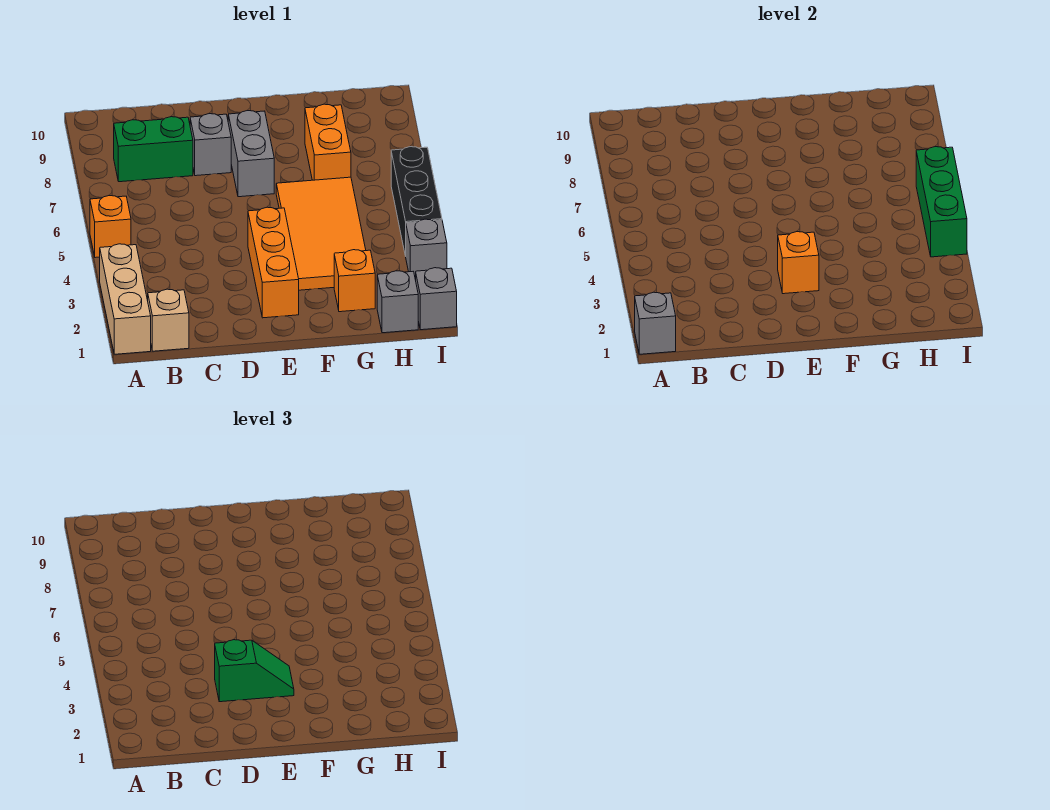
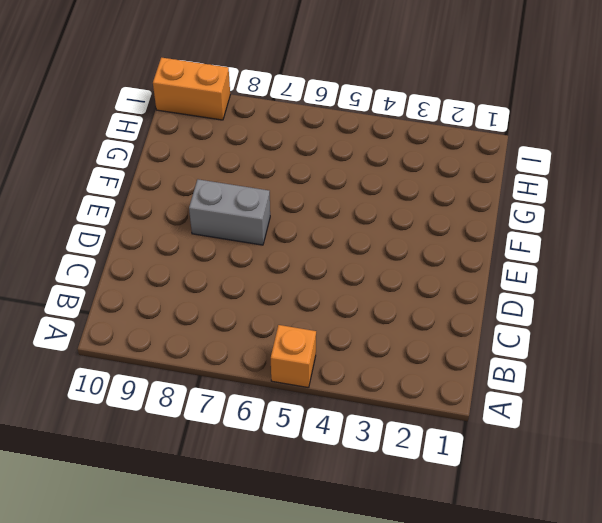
orange 1x2 brick [153,58,230,120] -> orange 1x2 brick moved to [305,104,351,180]
none -> tan 1x3 brick [100,244,151,354]
none -> tan 1x1 brick [148,289,189,351]
none -> green 1x2 brick [114,117,193,182]

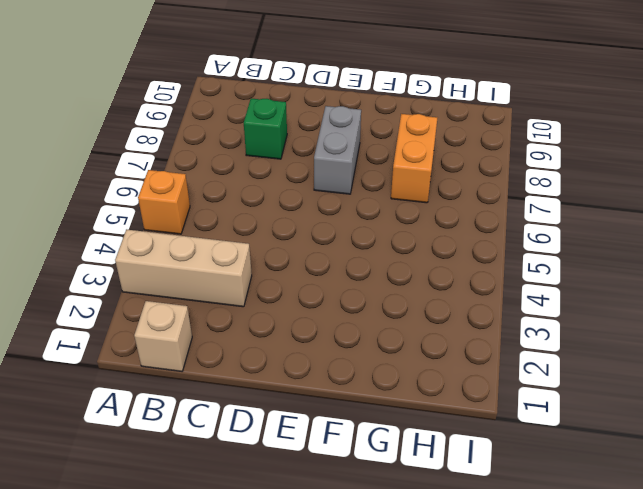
tan 1x3 brick [115,229,252,307] -> tan 1x3 brick turned to [100,244,151,354]
green 1x1 brick [244,98,287,159] -> green 1x2 brick [114,117,193,182]
none -> grey 1x1 brick [190,114,231,176]
none -> orange 1x3 brick [248,207,299,318]
none -> orange 2x4 tile [276,177,366,290]

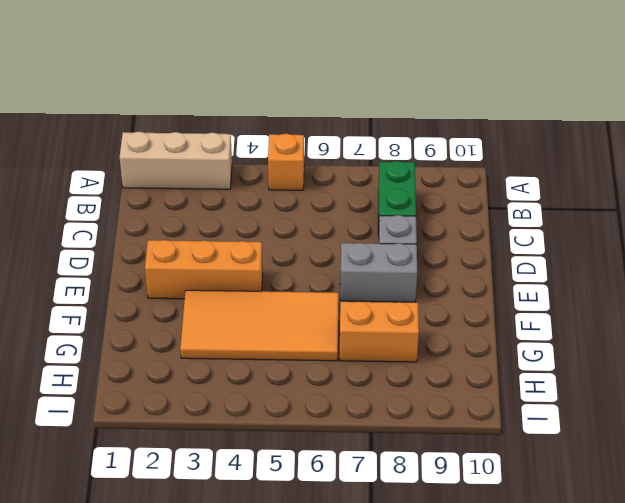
none -> tan 1x1 brick [148,289,189,351]
none -> orange 1x1 brick [334,250,375,312]
none -> grey 1x1 brick [377,271,418,333]

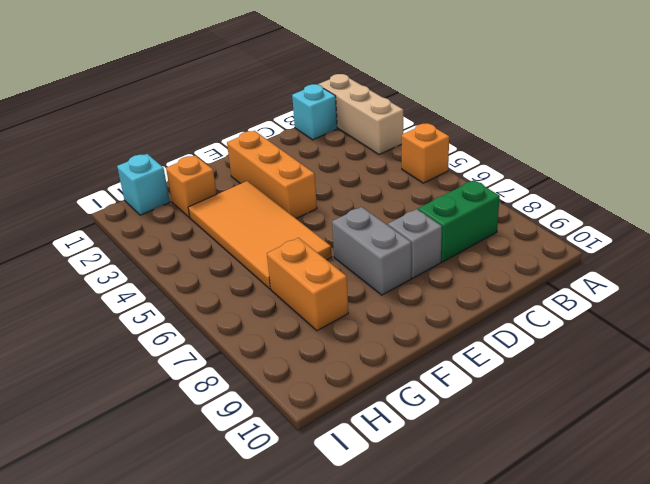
cyan 1x1 brick [292,84,337,140] -> tan 1x1 brick [148,289,189,351]
cyan 1x1 brick [117,154,170,215] -> grey 1x1 brick [377,271,418,333]
none -> grey 1x1 brick [416,268,457,330]
none -> grey 1x1 brick [406,219,447,280]
none -> black 1x3 brick [391,147,442,256]

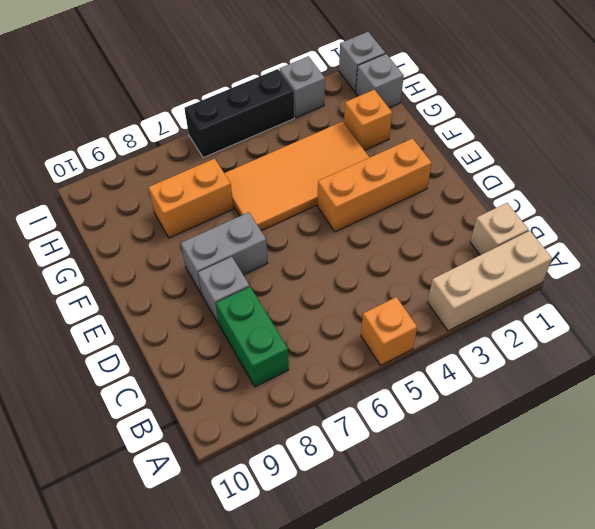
none -> grey 1x1 brick [635,292,676,354]
none -> orange 1x1 brick [778,232,819,294]
none -> green 1x3 brick [916,147,967,257]

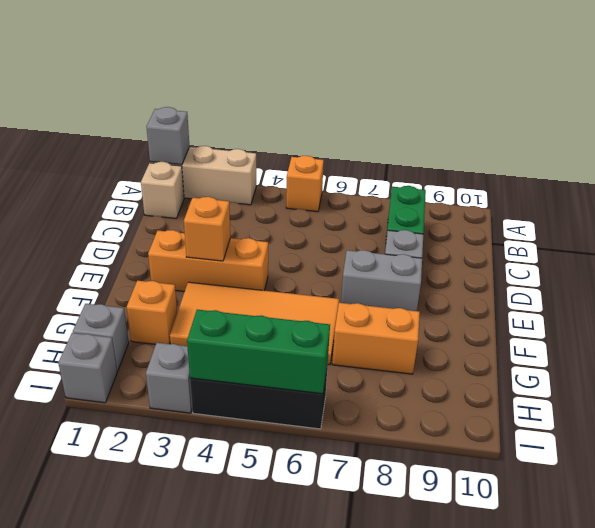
none -> green 1x2 slope [215,640,294,702]

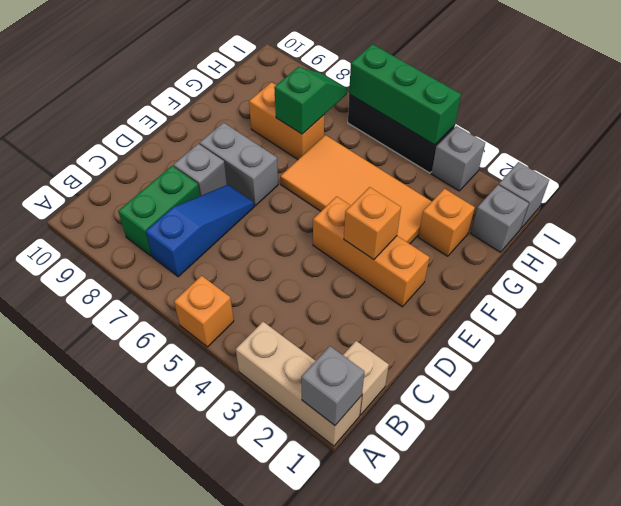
blue 1x3 slope [146,185,254,277] -> none
green 1x2 slope [274,67,347,134] -> green 1x2 slope moved to [215,640,294,702]

